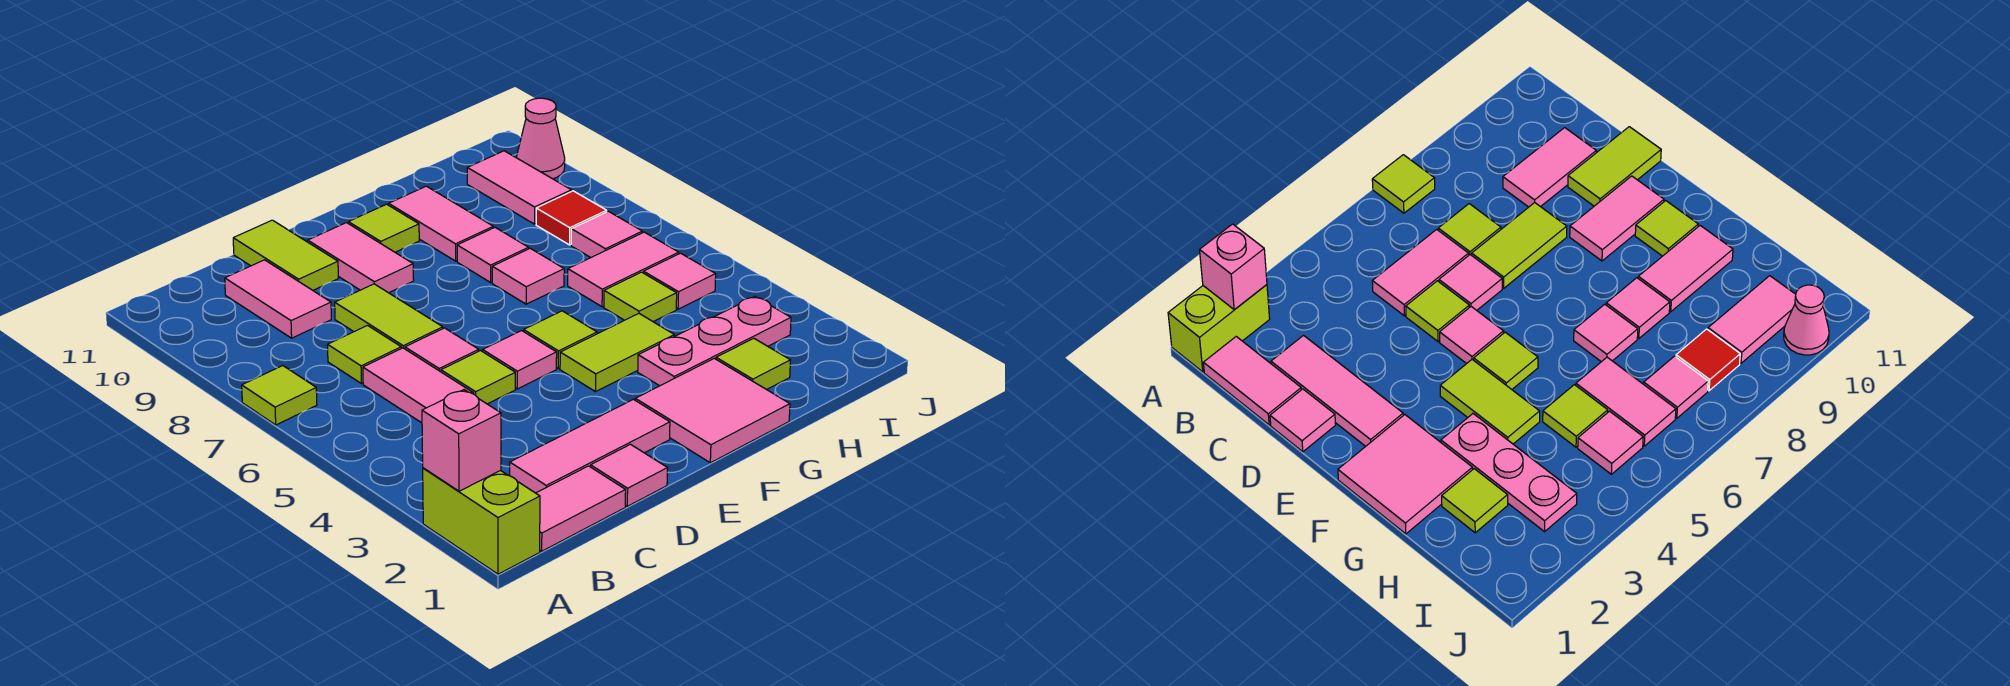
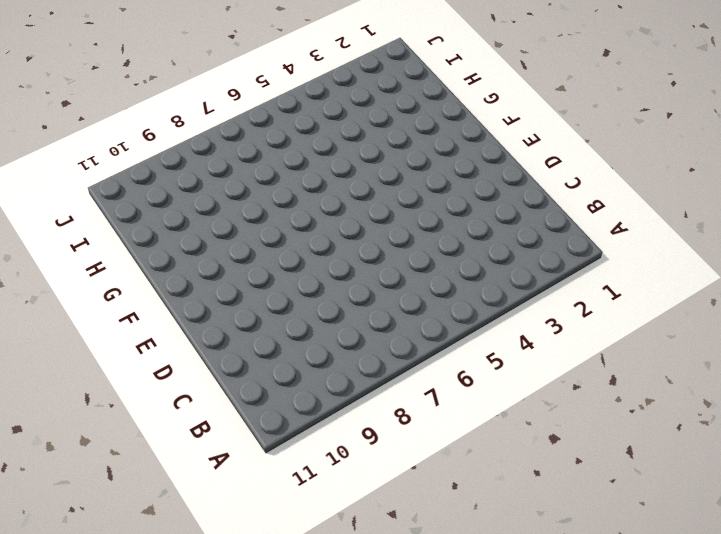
none -> lime 1x2 brick [423,468,540,574]
none -> lime 1x1 tile [242,366,317,425]
none -> pink 1x2 tile [536,466,626,551]
none -> pink 1x3 tile [510,399,670,493]

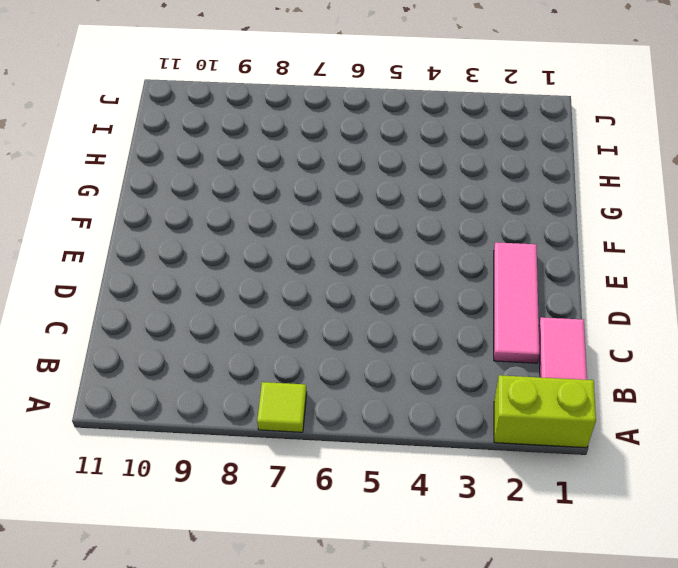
none -> pink 1x2 tile [363,348,474,423]
none -> lime 1x1 tile [328,326,401,384]
none -> pink 1x2 tile [225,260,331,338]
none -> pink 1x1 tile [591,444,668,506]

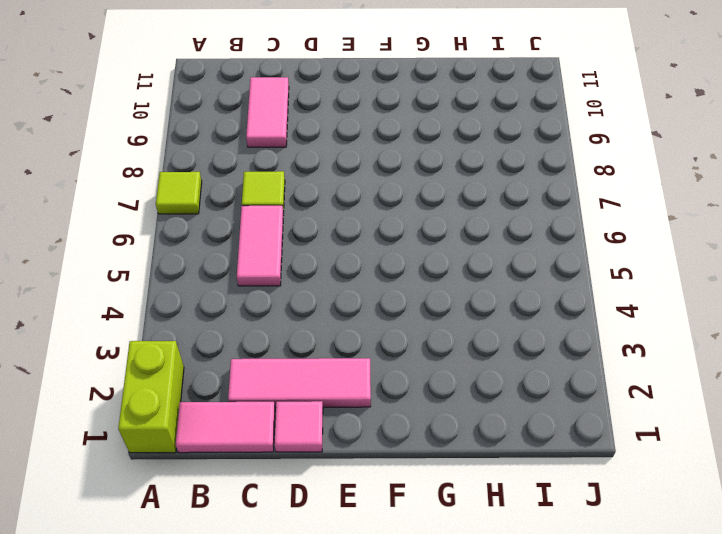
none -> lime 1x1 tile [441,351,515,404]
none -> pink 1x1 tile [405,328,479,372]
none -> lime 1x2 tile [335,284,443,349]
none -> lime 1x2 tile [233,220,338,290]

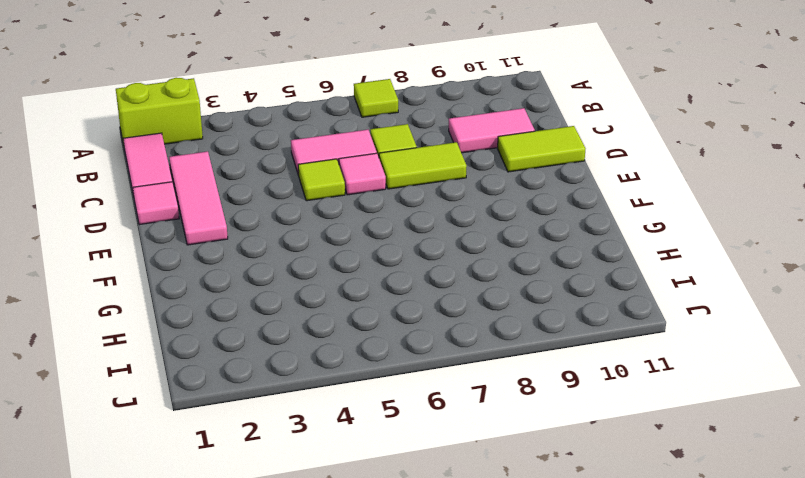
none -> pink 1x1 tile [483,331,557,389]
none -> pink 1x2 tile [308,223,414,293]
none -> pink 2x2 tile [635,358,790,463]
none -> lime 1x2 tile [560,314,674,392]

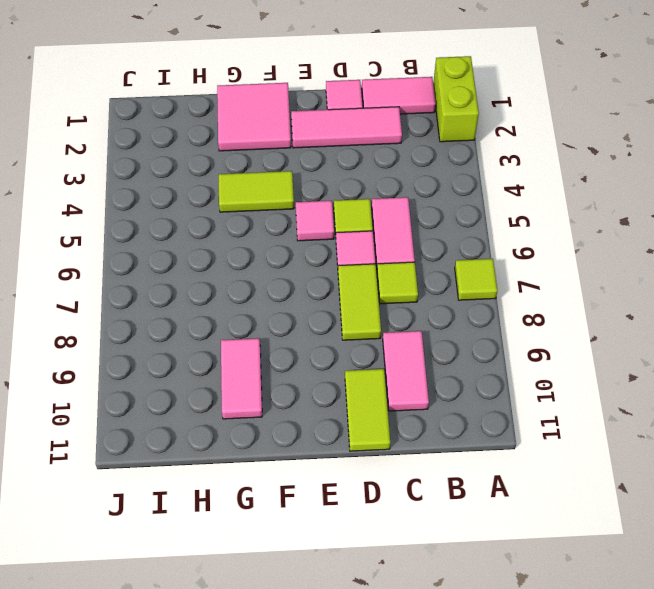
none -> pink 1x2 tile [308,223,414,293]
none -> lime 1x1 tile [524,311,597,369]
none -> lime 1x1 tile [348,204,419,252]
none -> pink 1x3 plate [638,297,791,386]

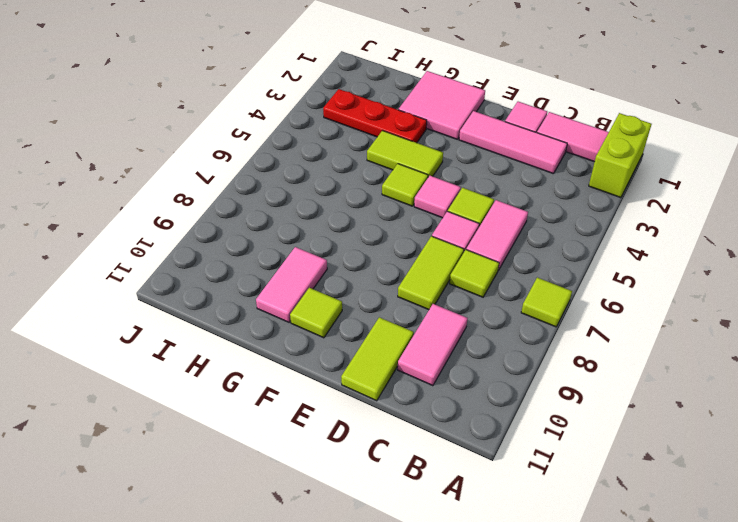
red 1x3 plate [323,89,427,143] -> pink 1x3 plate [638,297,791,386]
none -> pink 1x2 tile [308,223,414,293]
none -> pink 1x1 tile [492,248,564,304]
none -> pink 1x1 tile [457,228,529,282]
none -> lime 1x1 tile [716,338,791,390]

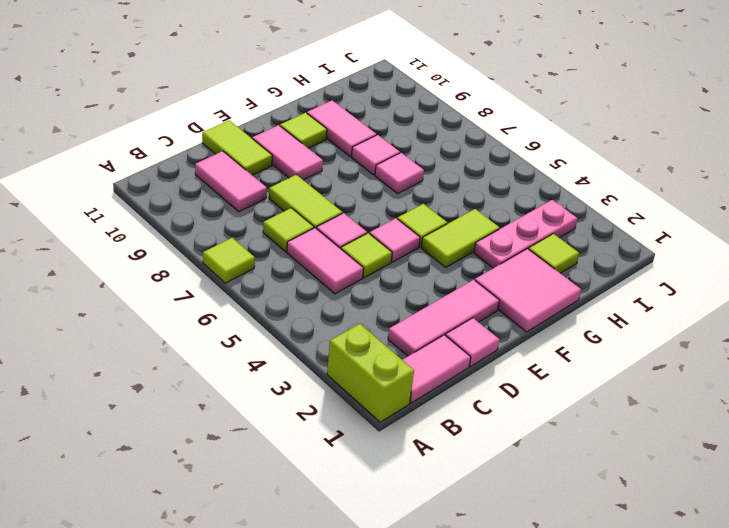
none -> lime 1x1 tile [604,272,677,322]
none -> pink 1x2 tile [568,232,679,307]
none -> pink 1x1 tile [643,253,716,309]
none -> pink 1x1 tile [571,211,642,257]

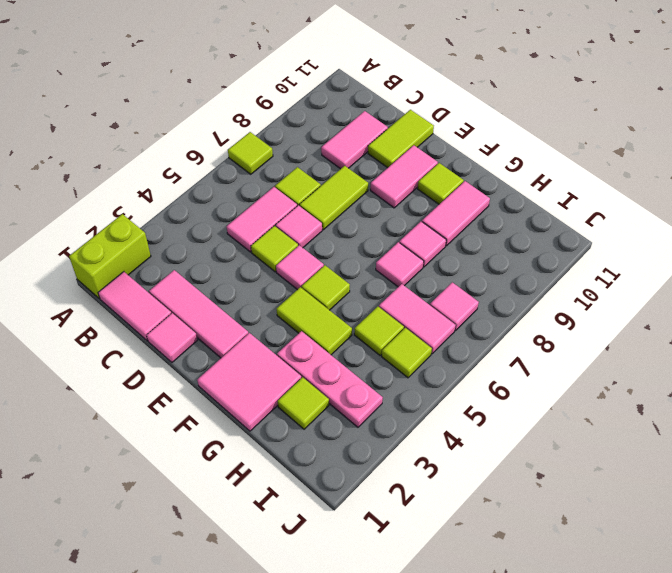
lime 1x1 tile [382,328,432,378] -> pink 1x1 tile [643,253,716,309]
none -> red 1x1 tile [536,191,607,245]
none -> pink 1x2 tile [467,151,571,224]
none -> pink 1x1 cone [516,98,565,179]
none -> pink 1x1 brick [422,390,501,491]

